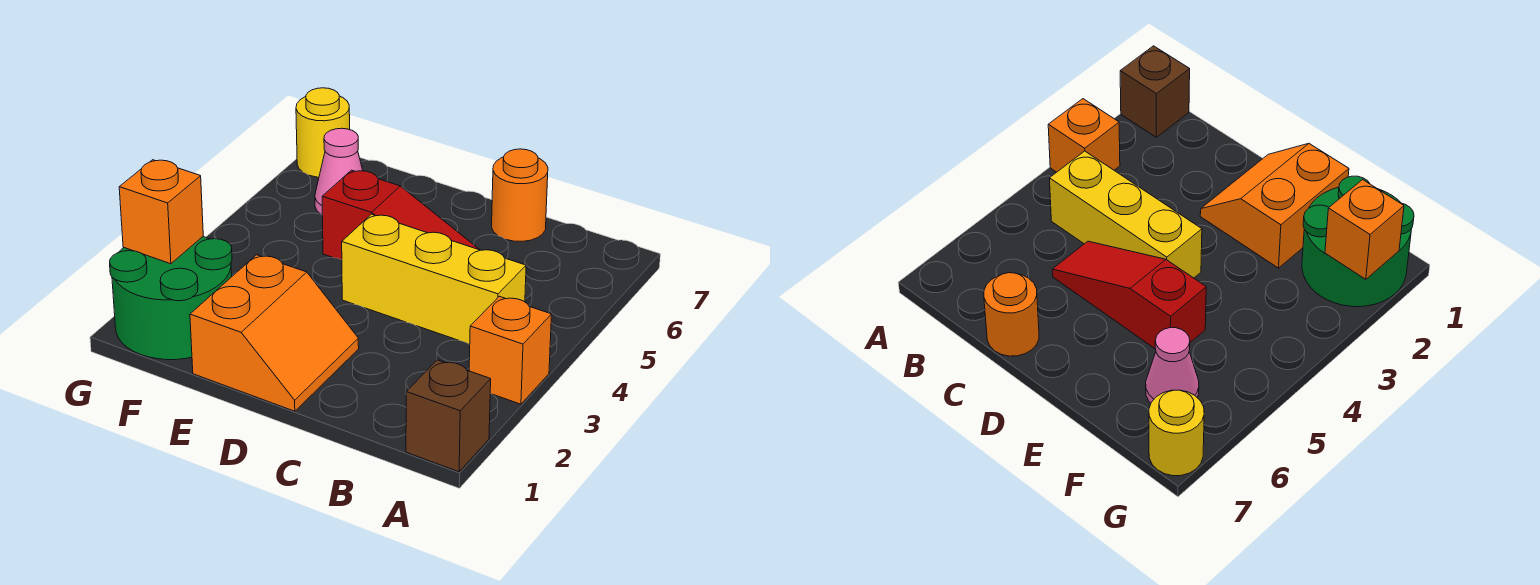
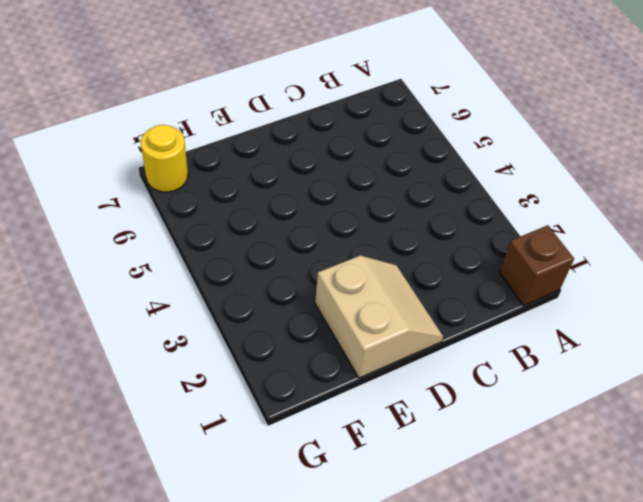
tan 2x2 slope [315,255,443,378] -> orange 2x2 slope [190,255,359,411]
none -> orange 1x1 brick [469,296,552,404]
none -> yellow 1x3 brick [342,214,526,344]

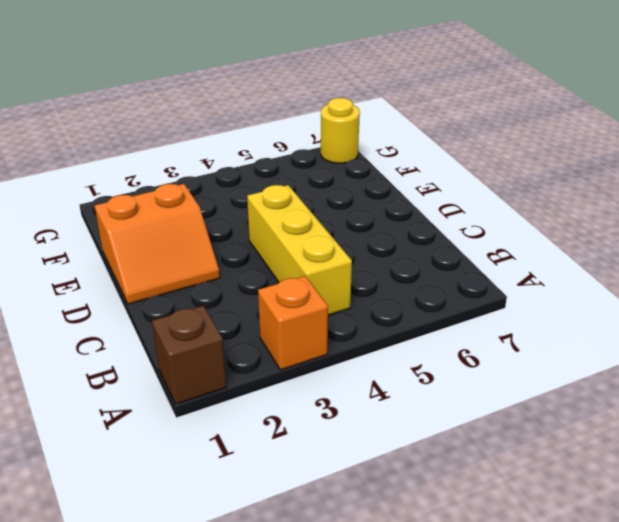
none -> red 1x3 slope [322,170,480,260]
none -> orange 1x1 round brick [492,149,548,241]

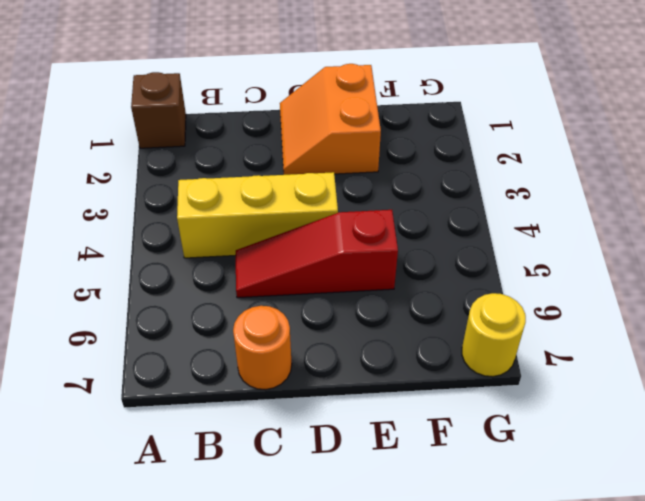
none -> orange 1x1 brick [469,296,552,404]
none -> green 2x2 round brick [110,237,232,360]

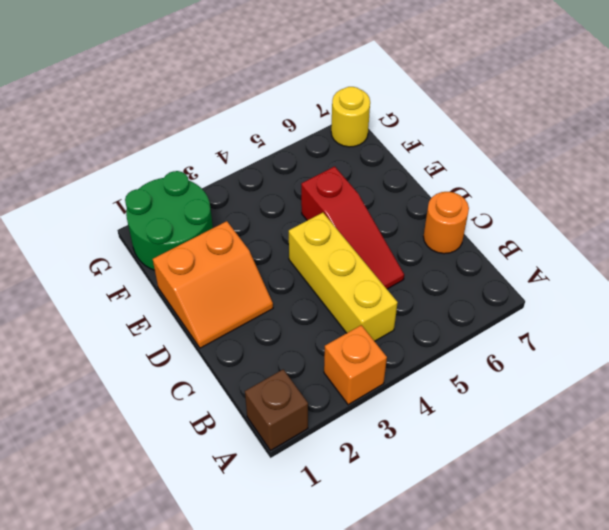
none -> pink 1x1 cone [315,128,363,215]
none -> orange 1x1 brick [119,160,203,264]

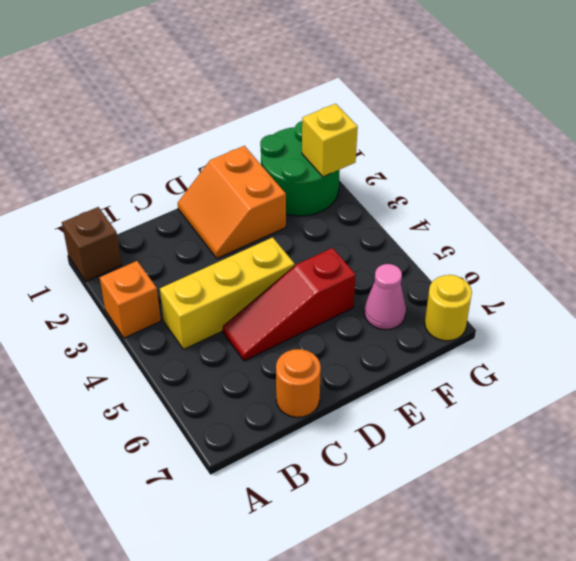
yellow 1x1 brick [302,104,358,177] -> orange 1x1 brick [119,160,203,264]

